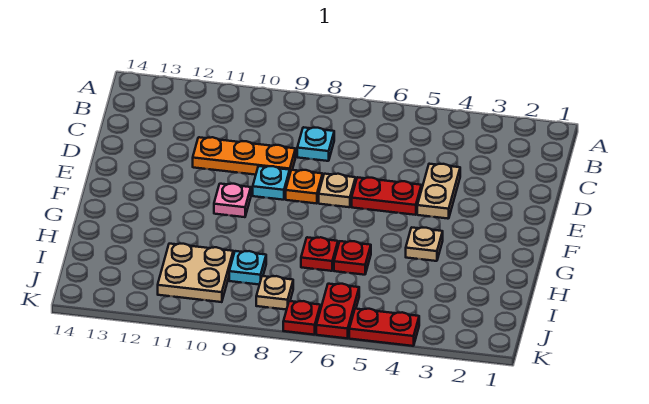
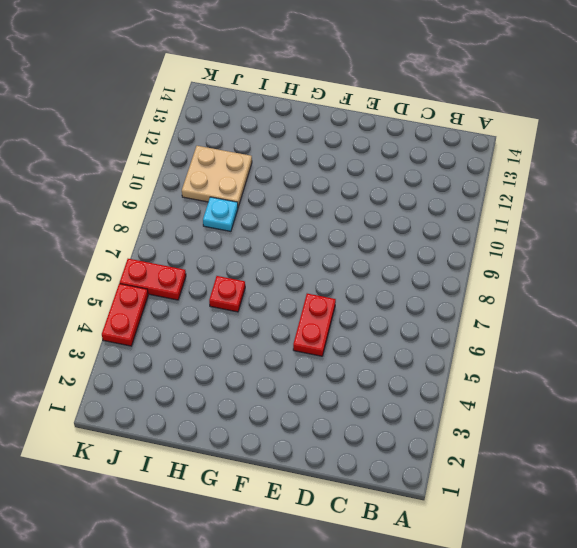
none -> cyan 1x1 plate [297,127,334,161]
none -> tan 1x2 plate [417,164,460,219]
none -> orange 1x3 plate [193,137,295,175]

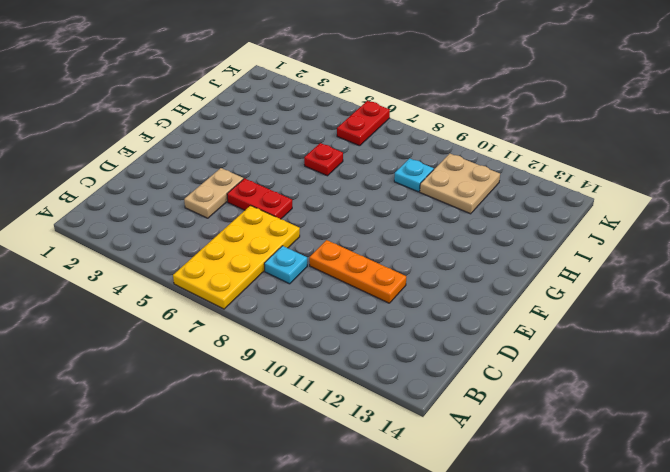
yellow 2x4 plate [173,206,300,309] -> none
none -> tan 1x1 plate [319,174,356,207]
none -> orange 1x1 plate [286,170,323,204]
none -> cyan 1x1 plate [253,166,290,200]

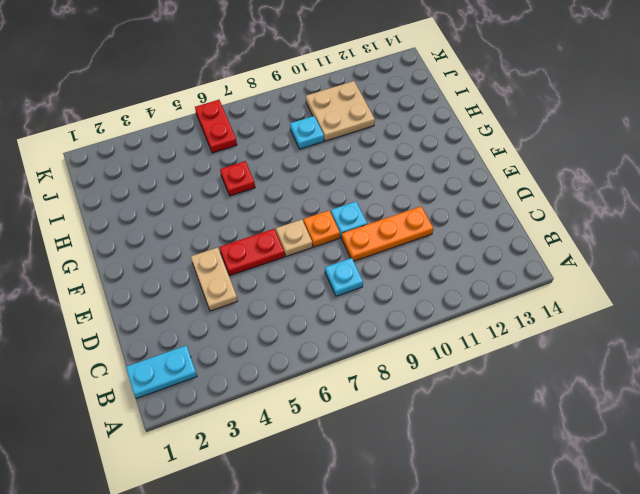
cyan 1x2 plate [126,345,197,398] -> none
none -> pink 1x1 plate [214,184,251,217]
none -> tan 1x1 plate [406,228,443,261]
none -> red 1x1 plate [301,237,338,271]

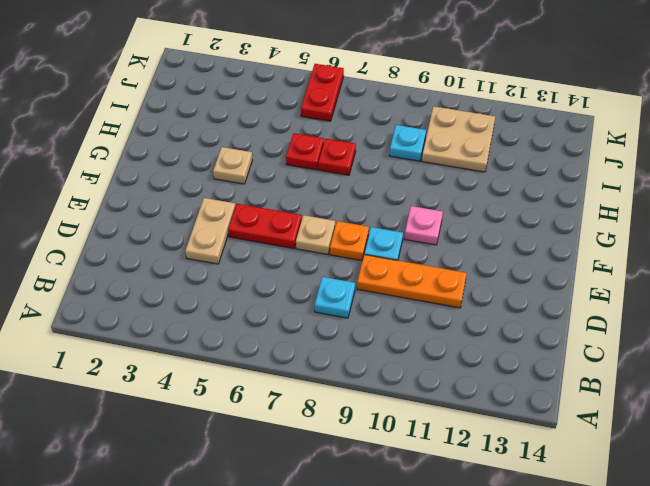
none -> tan 1x1 plate [256,276,293,310]
none -> red 1x2 plate [349,309,419,346]
none -> red 1x1 plate [283,301,320,335]

